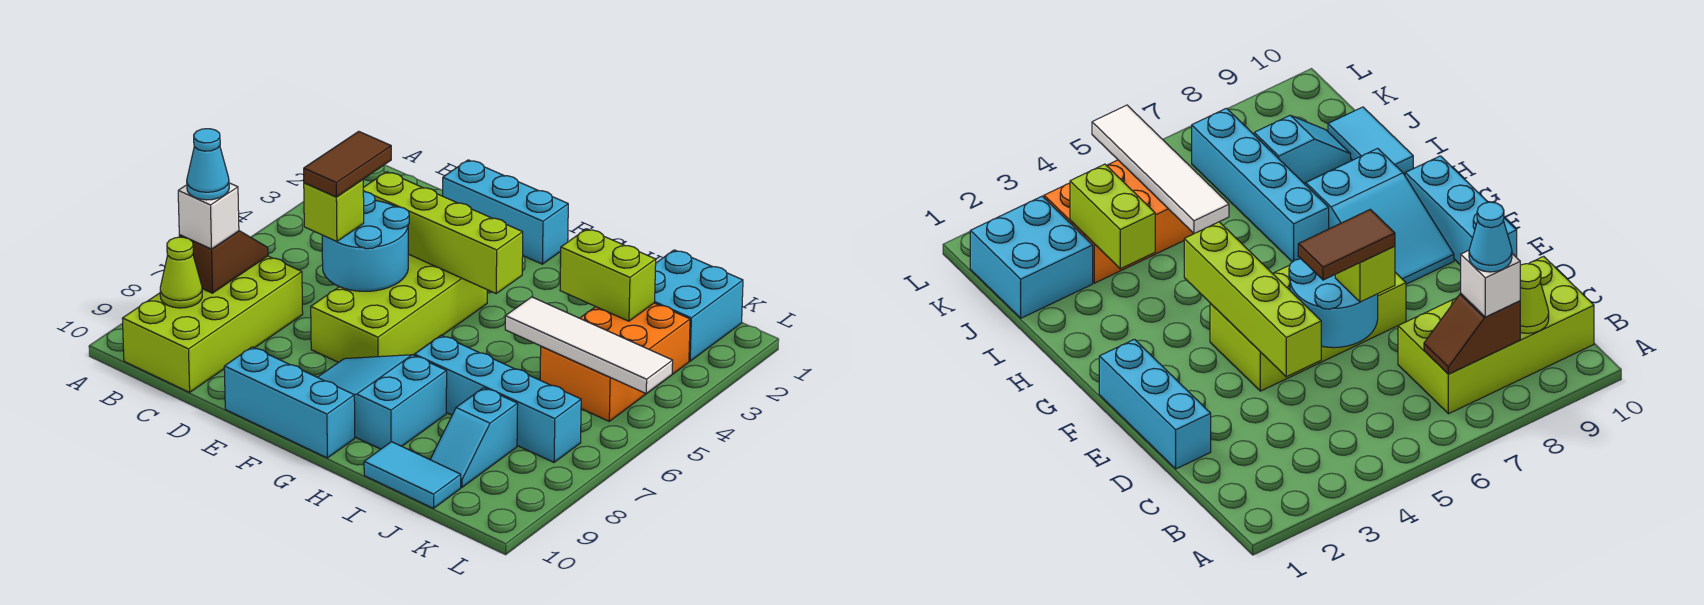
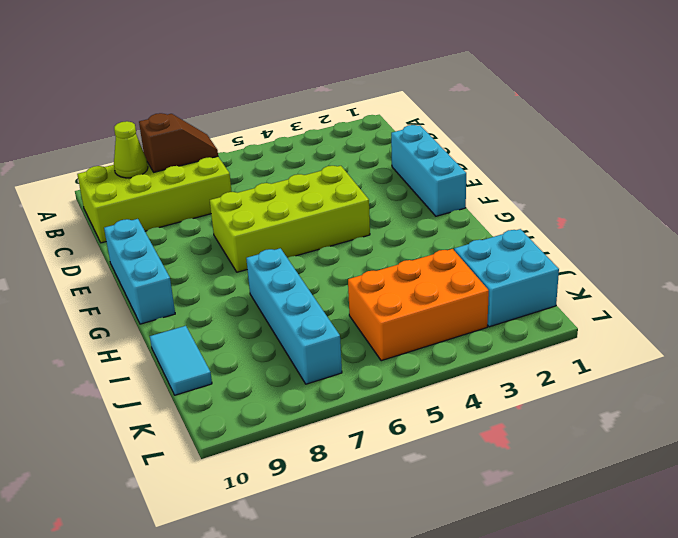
none -> cyan 2x3 slope [318,355,447,449]
none -> cyan 1x2 slope [430,388,518,487]
none -> lime 1x4 brick [363,172,523,293]

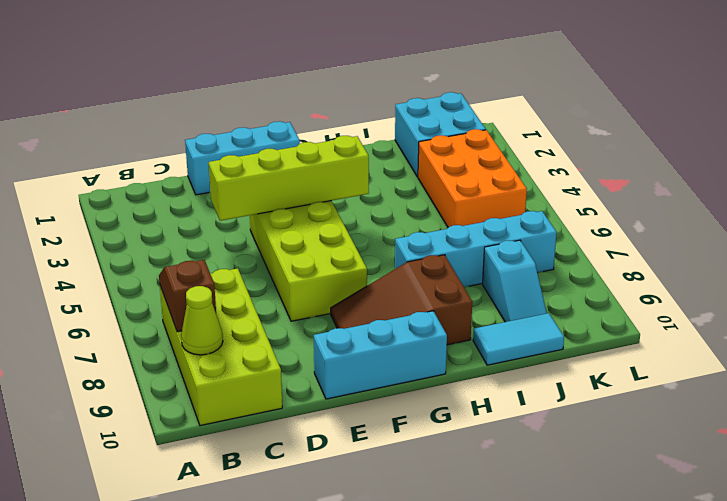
brown 2x3 slope [331,255,472,345] -> cyan 2x3 slope [318,355,447,449]
none -> cyan 2x2 round brick [322,192,409,291]
none -> lime 1x2 brick [560,229,656,321]
none -> white 1x4 tile [505,297,673,394]

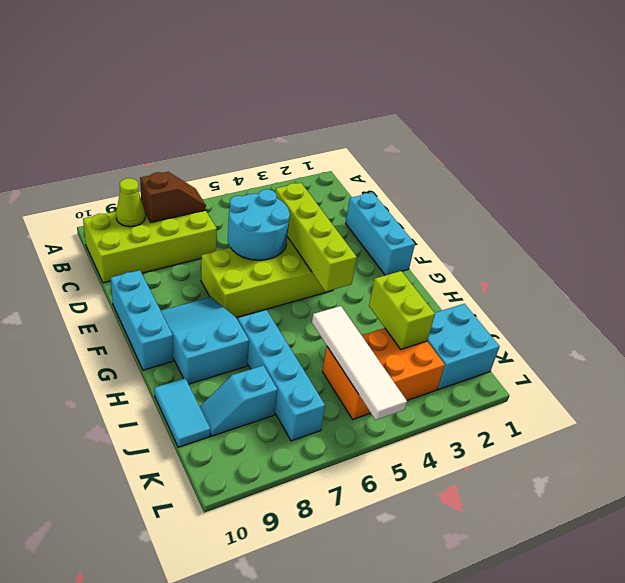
none -> white 1x1 brick [178,183,239,249]
none -> lime 1x1 brick [304,180,364,242]
none -> cyan 1x1 cone [187,129,229,200]

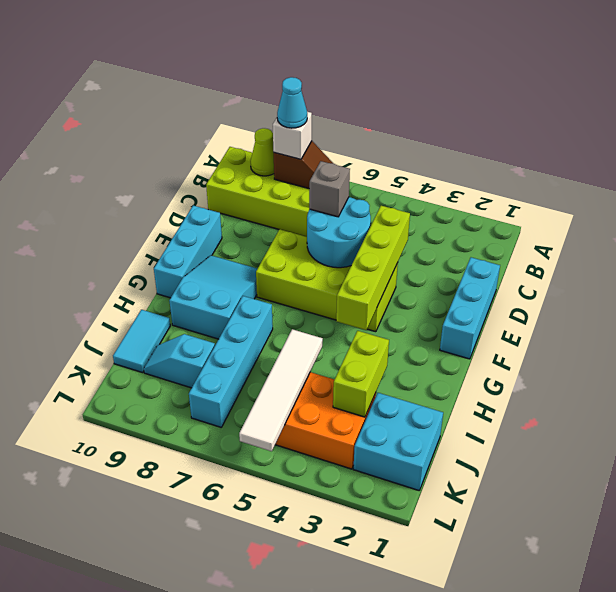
grey 1x1 brick [309,161,350,217] -> lime 1x1 brick [304,180,364,242]
none -> brown 1x2 tile [304,131,391,197]

